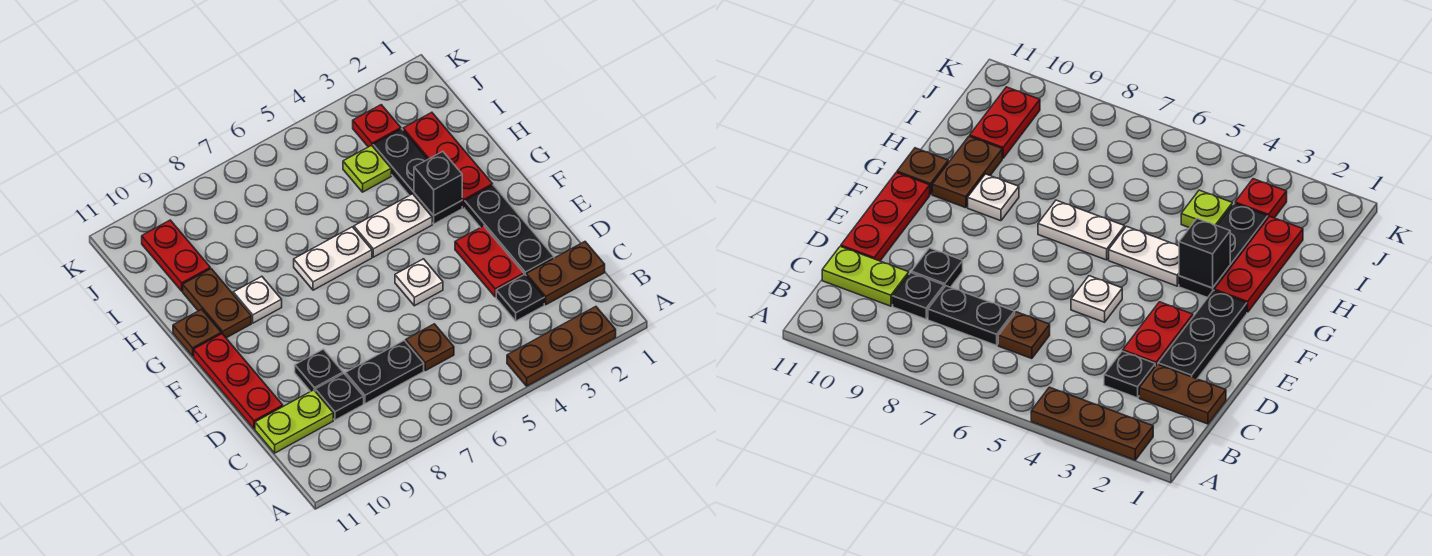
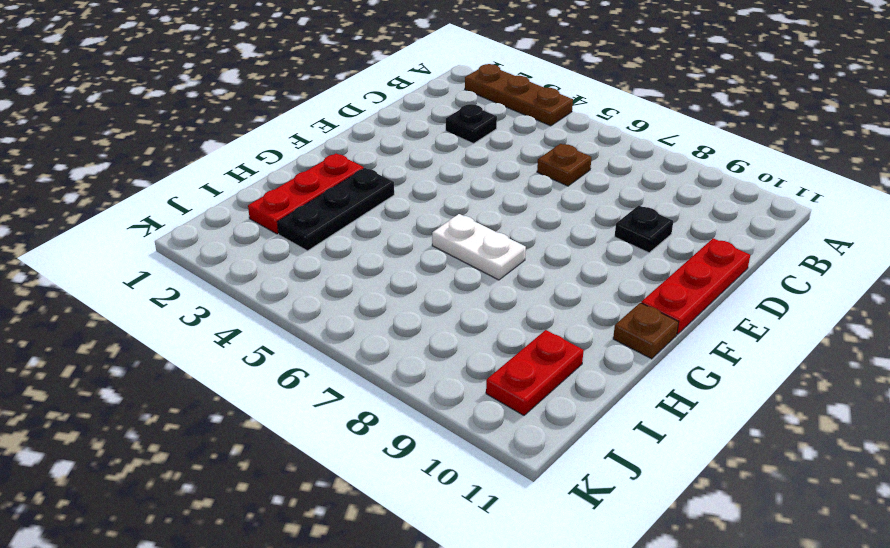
none -> brown 1x2 plate [526,242,605,305]
none -> black 1x2 plate [345,341,424,404]
none -> black 1x1 plate [315,374,364,420]

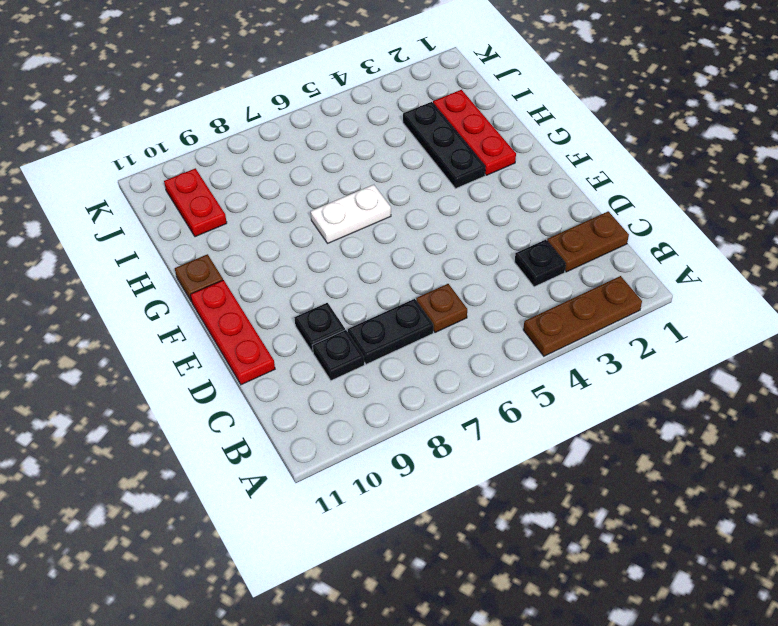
none -> lime 1x2 plate [255,390,333,453]
none -> black 1x3 plate [465,185,554,275]
none -> red 1x2 plate [455,226,524,297]

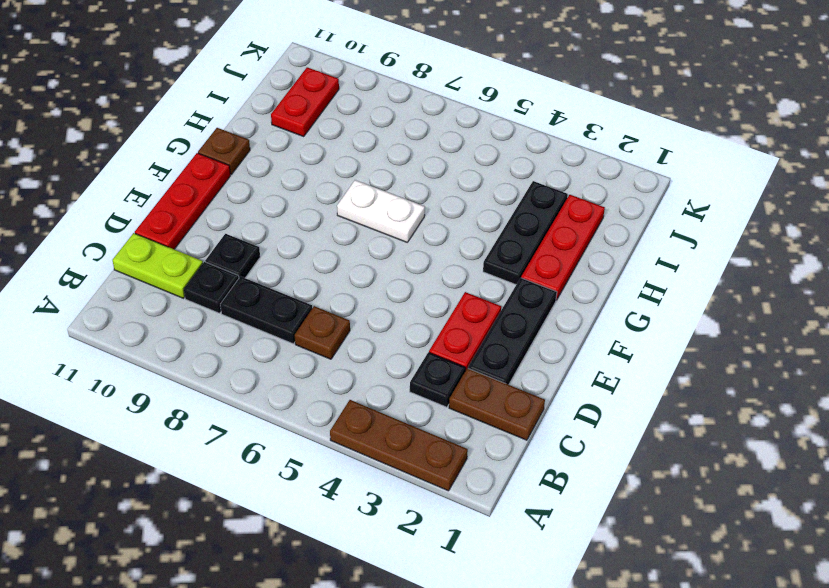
none -> white 1x1 plate [395,259,443,306]
none -> white 1x2 plate [354,194,432,257]
none -> white 1x1 plate [233,276,282,323]

